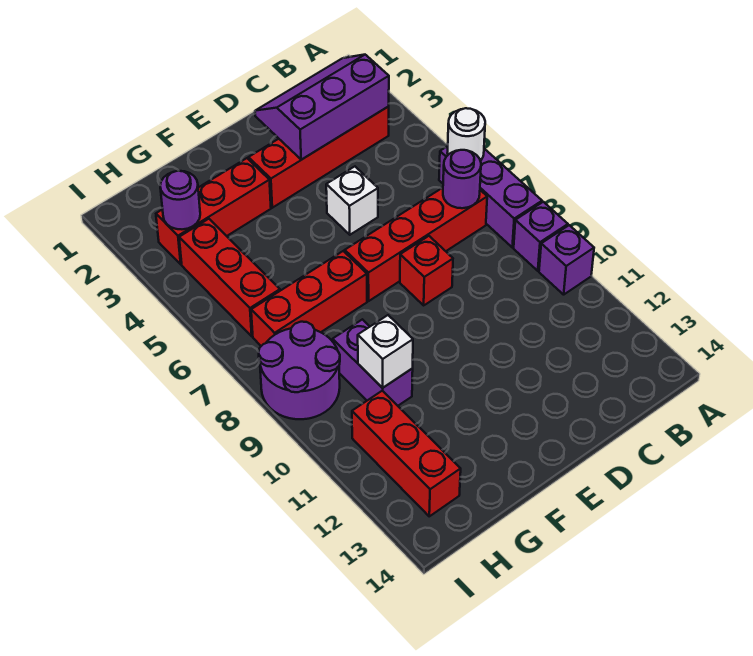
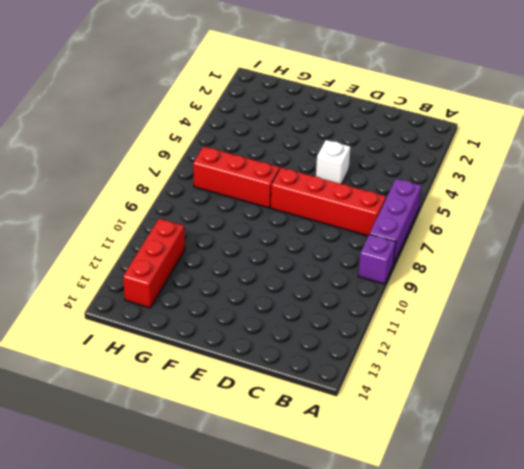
none -> purple 1x1 brick [539,225,594,295]
none -> red 1x4 brick [249,107,389,208]
none -> red 1x1 brick [400,236,453,305]

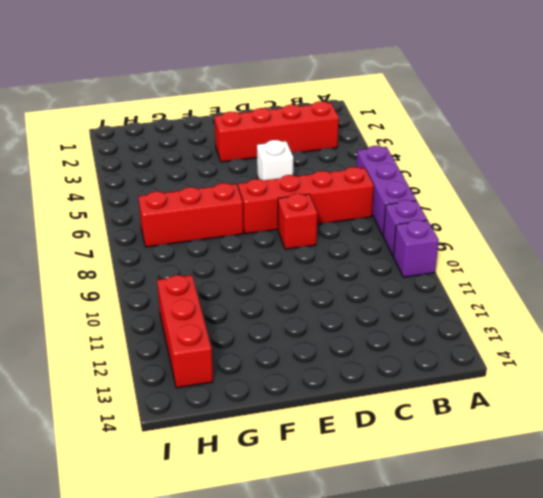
none -> red 1x3 brick [156,158,271,264]
none -> purple 1x2 brick [333,319,413,406]
none -> red 1x3 brick [179,219,280,336]

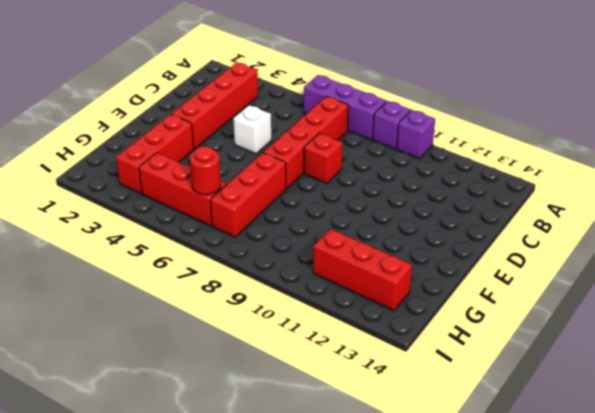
red 1x1 round brick [190,146,221,195] -> none
none -> purple 1x2 brick [333,319,413,406]
none -> purple 2x2 round brick [259,322,340,419]
none -> white 1x1 round brick [448,108,485,161]

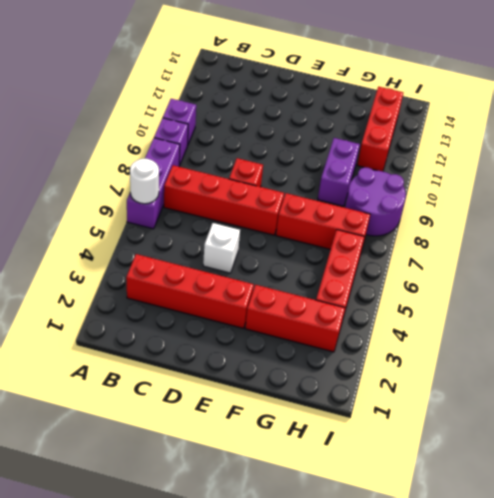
none -> purple 2x3 slope [255,55,389,160]
none -> purple 1x1 round brick [443,150,481,208]
none -> white 1x1 brick [358,315,413,388]

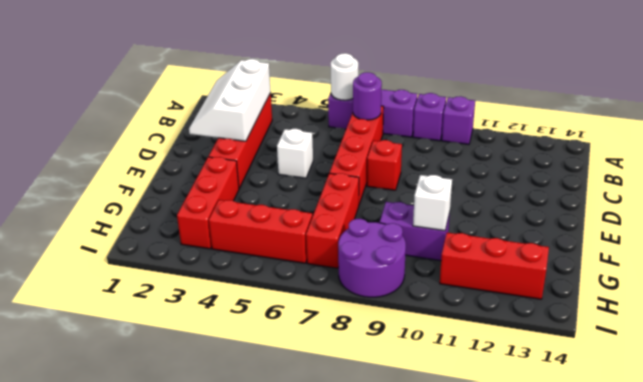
white 2x3 slope [189,59,271,141] -> purple 2x3 slope [255,55,389,160]
none -> purple 1x1 round brick [160,171,200,229]

